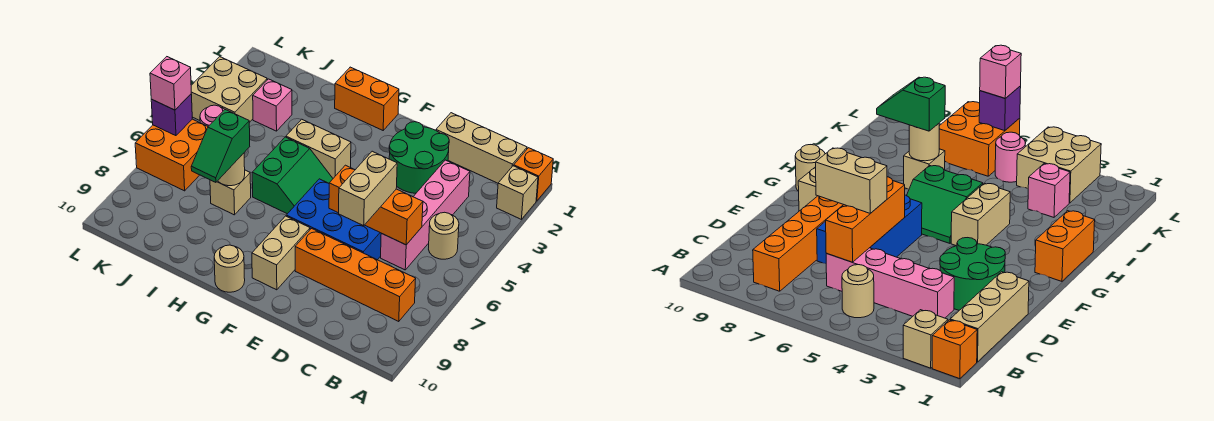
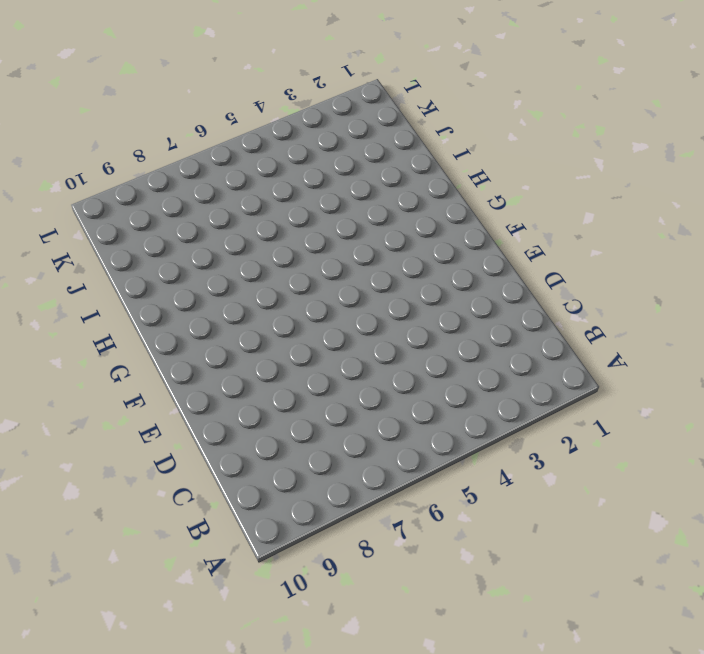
none -> orange 1x1 brick [514,148,553,201]
none -> tan 1x1 brick [497,166,538,219]
none -> tan 1x3 brick [436,113,527,183]

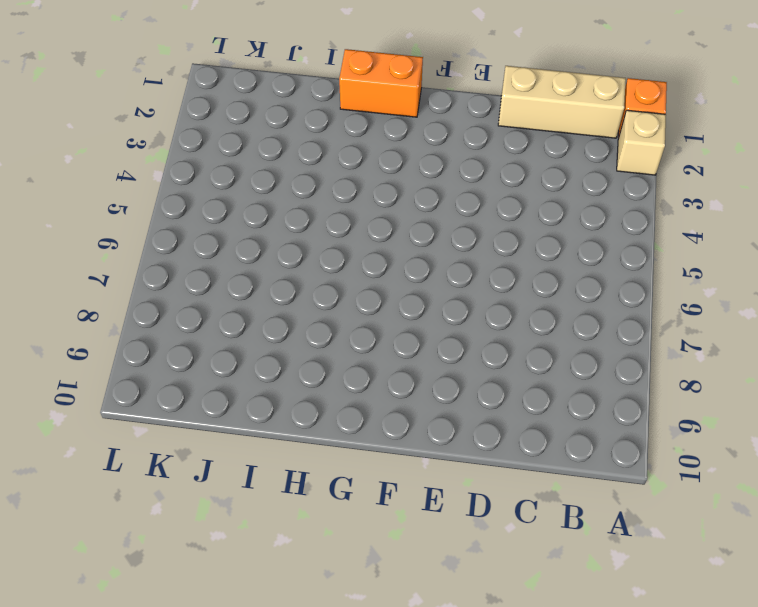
none -> tan 1x1 round brick [429,212,459,259]
none -> orange 1x4 brick [295,229,416,322]
none -> pink 1x4 brick [381,160,470,270]

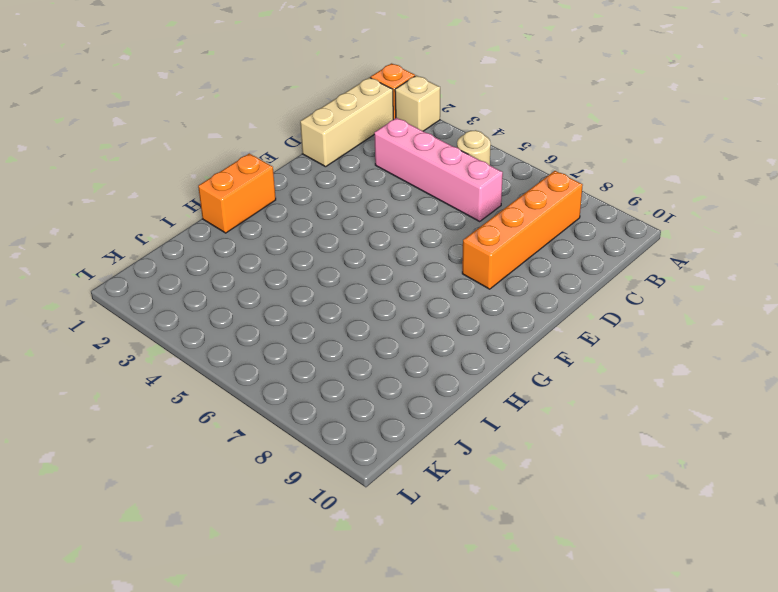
none -> green 2x2 round brick [389,122,449,193]
none -> blue 2x3 brick [286,179,381,260]
none -> tan 1x2 brick [252,216,310,290]

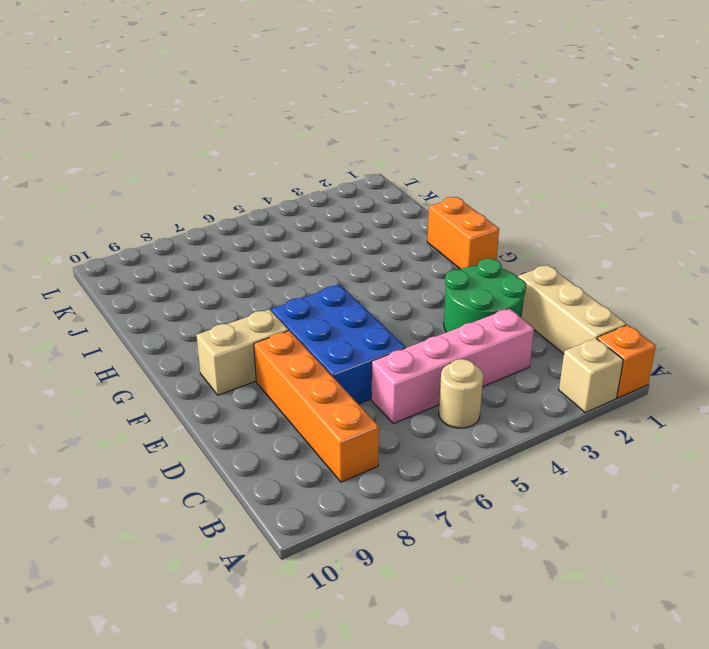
none -> tan 1x2 brick [286,119,351,178]
none -> green 2x2 slope [252,137,333,214]
none -> tan 1x1 round brick [214,245,245,292]

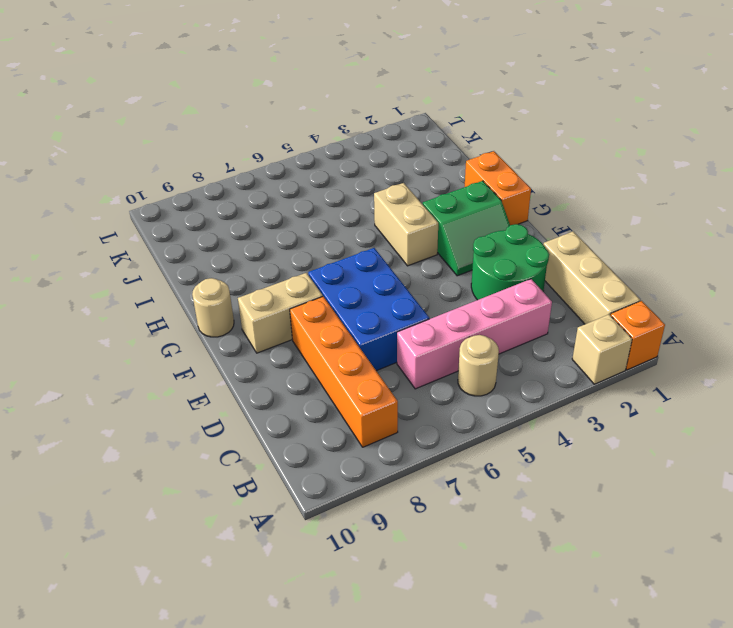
green 2x2 slope [423,181,510,276] -> green 2x2 slope moved to [252,137,333,214]
none -> tan 1x1 brick [210,170,251,215]
none -> pink 1x1 brick [253,79,292,131]
none -> tan 2x2 brick [191,57,267,123]

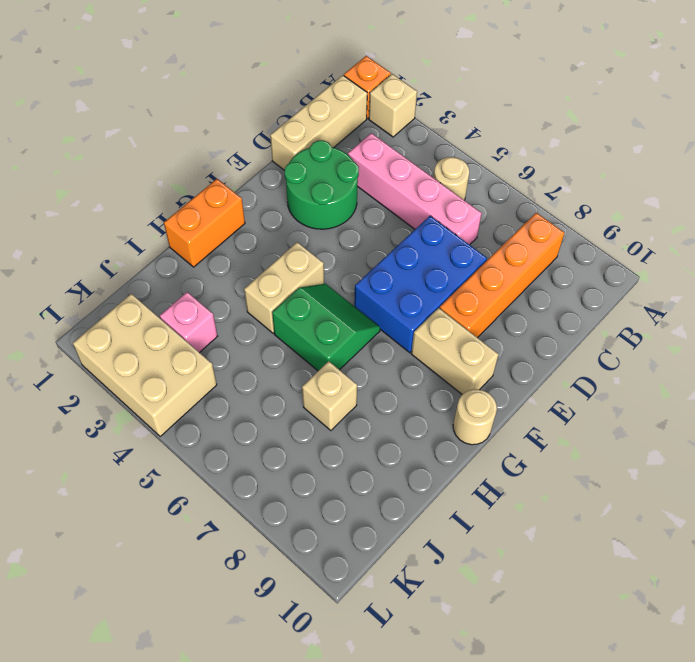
tan 2x3 brick [73,294,217,437] -> tan 2x2 brick [191,57,267,123]
none -> pink 1x1 round brick [200,105,225,126]
none -> orange 2x2 brick [135,119,208,191]
none -> orange 1x3 brick [329,165,423,245]

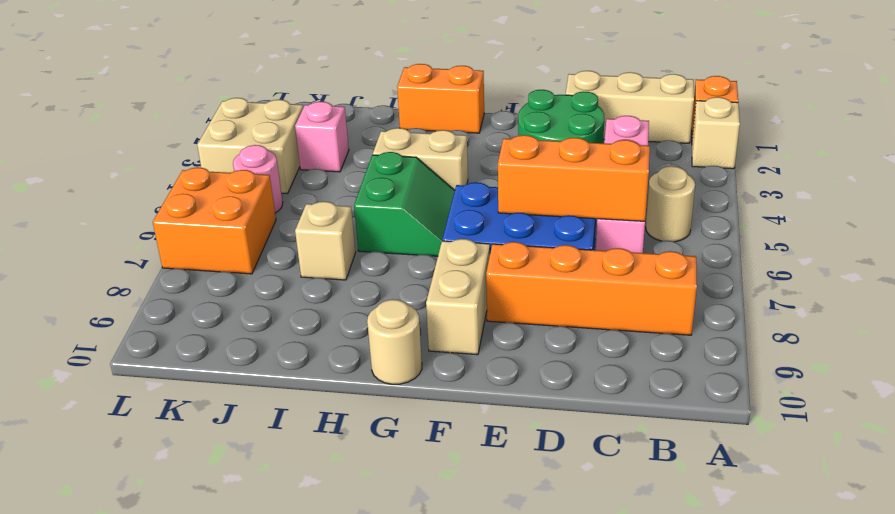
none -> tan 1x1 round brick [218,153,245,186]
none -> purple 1x1 brick [151,94,192,136]
none -> tan 1x2 brick [339,151,397,226]

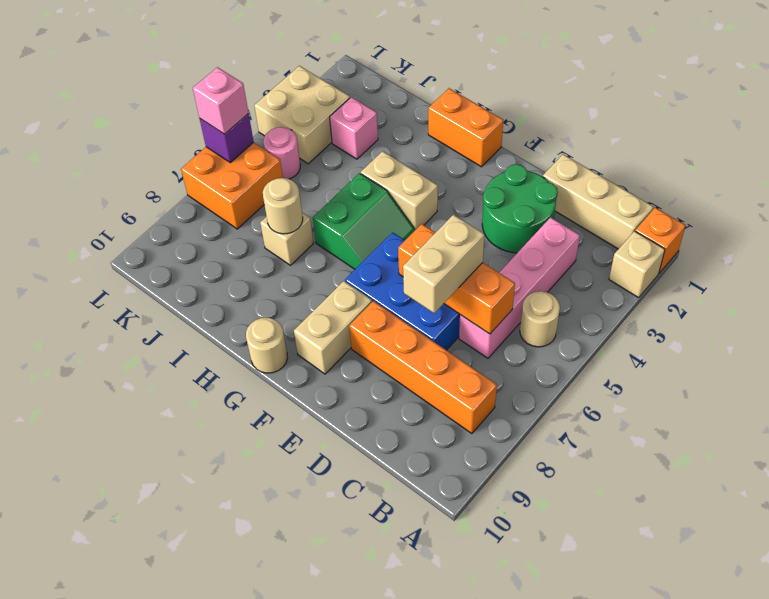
none -> green 1x2 slope [191,110,250,182]

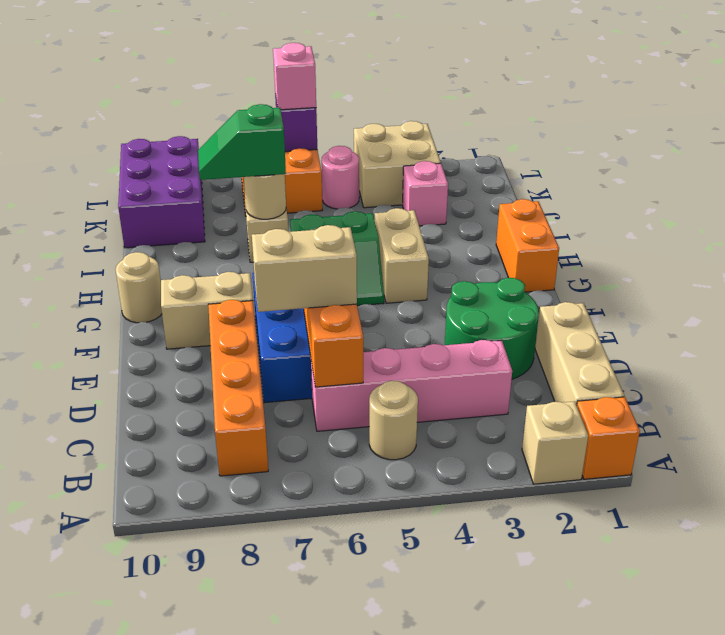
purple 2x3 brick [118,136,205,248] -> none

